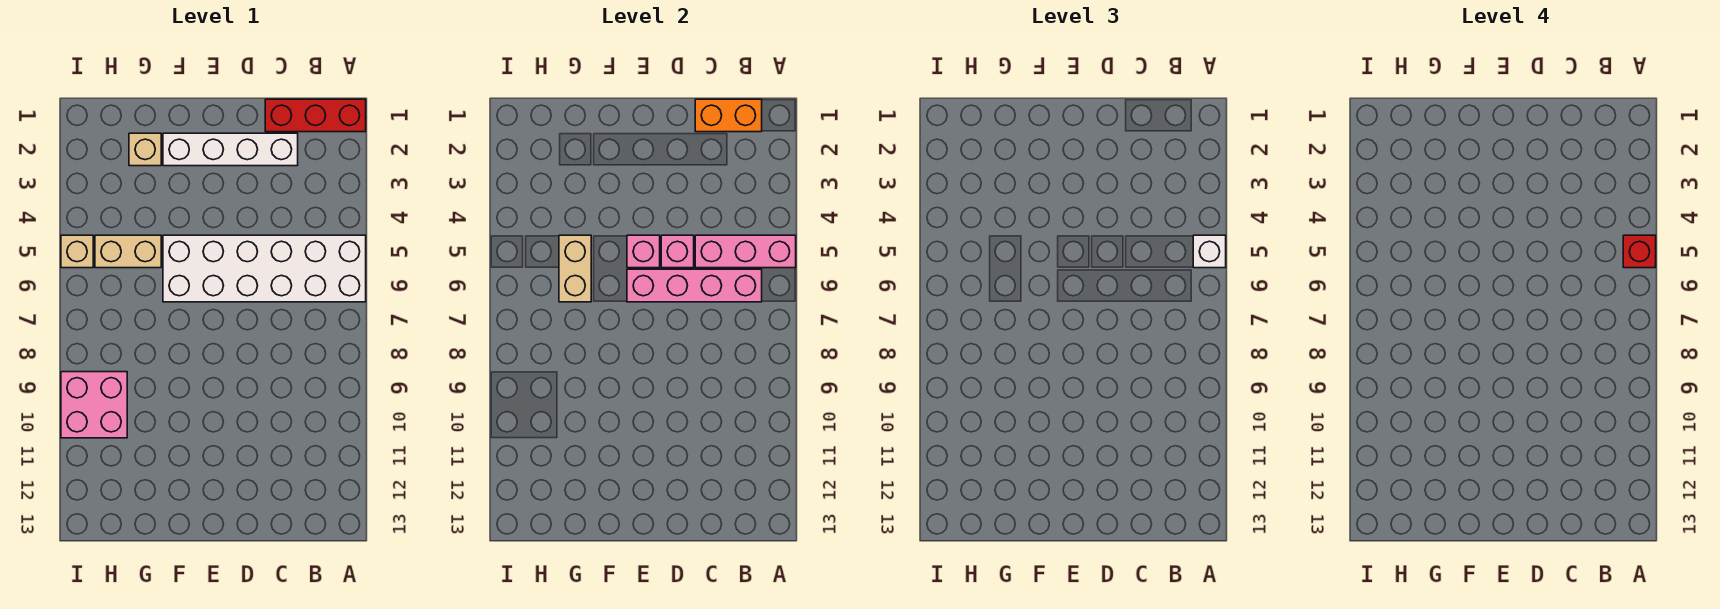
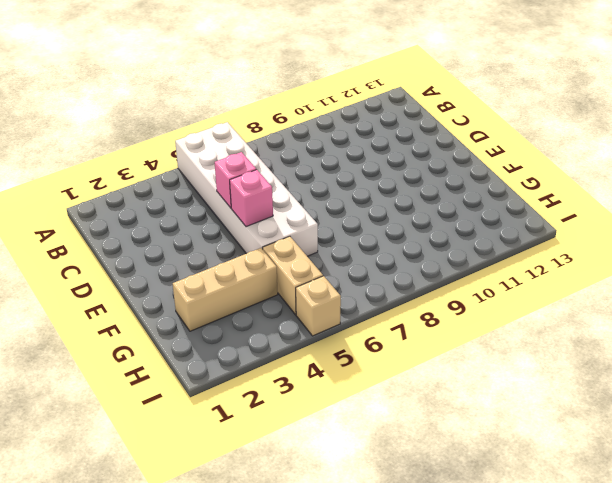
tan 1x3 brick [173,248,278,331] -> tan 1x1 brick [129,133,161,166]
none -> red 1x3 brick [265,99,366,132]
none -> white 1x4 brick [163,133,298,166]
none -> pink 2x2 brick [61,372,127,438]

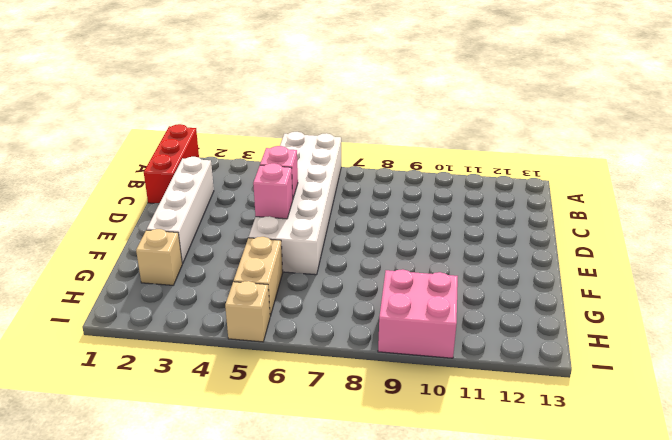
none -> pink 1x3 brick [695,235,796,268]
none -> orange 1x2 brick [695,99,762,132]
none -> pink 1x4 brick [627,269,762,302]

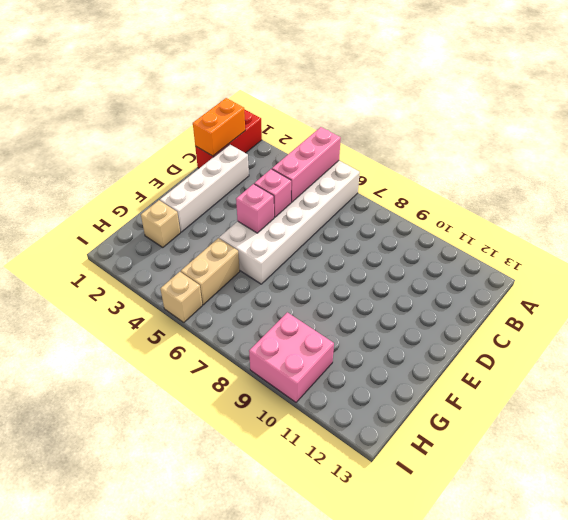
none -> pink 1x4 brick [627,269,762,302]
none -> tan 1x2 brick [559,235,591,302]
none -> white 1x1 brick [1193,235,1226,268]

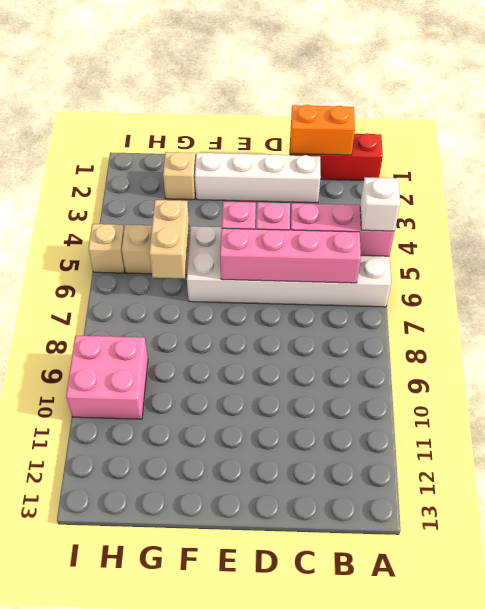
none -> red 1x1 brick [1623,235,1656,268]

